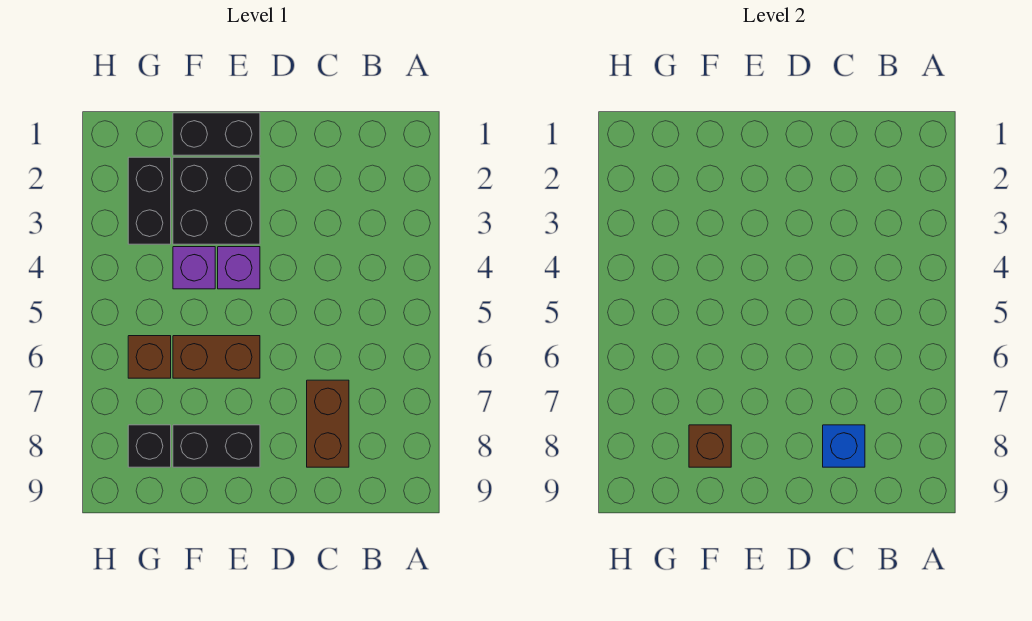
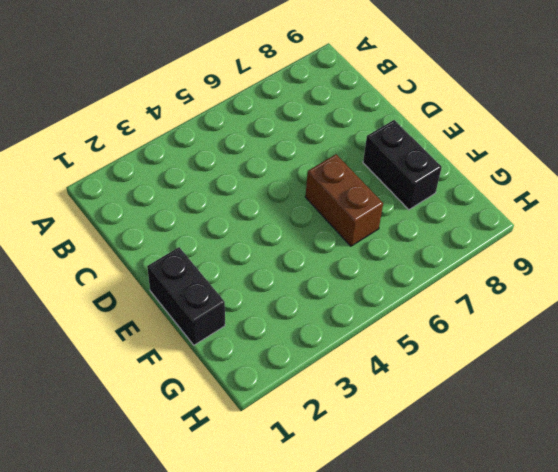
none -> brown 1x2 brick [307,380,349,467]
none -> black 2x2 brick [173,157,260,244]
none -> purple 1x1 brick [218,247,260,289]

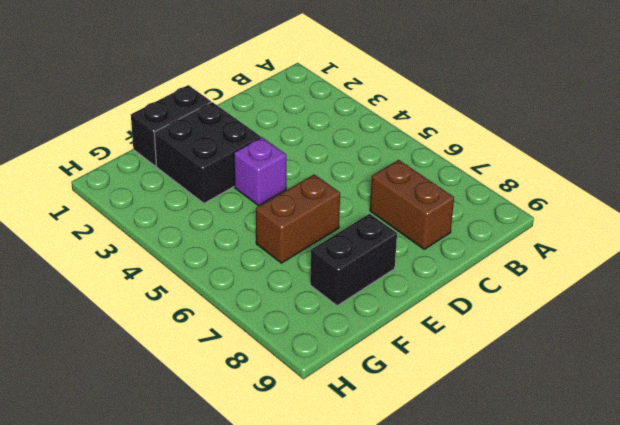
none -> purple 1x1 brick [173,247,215,289]
none -> black 1x2 brick [128,157,171,244]
none -> brown 1x1 brick [128,336,171,378]

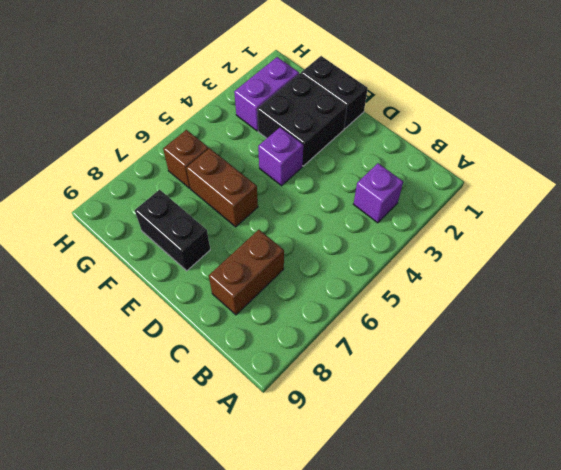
purple 1x1 brick [354,163,403,223] -> purple 1x1 brick moved to [173,247,215,289]
purple 1x2 brick [234,57,299,131] -> black 1x2 brick [128,157,171,244]
none -> black 1x1 brick [128,425,171,467]
none -> blue 1x1 brick [823,425,865,467]
none -> brown 1x1 brick [689,425,731,467]

